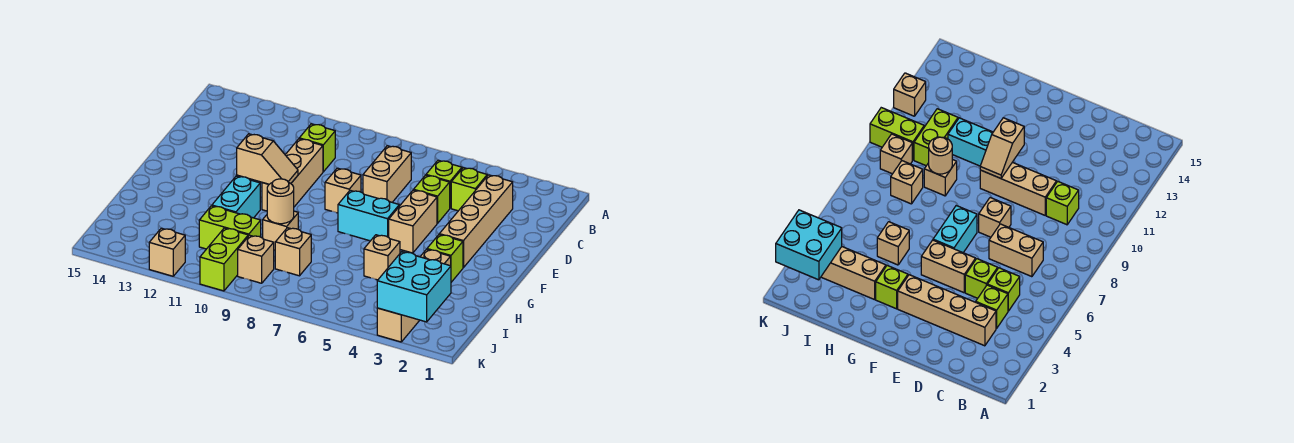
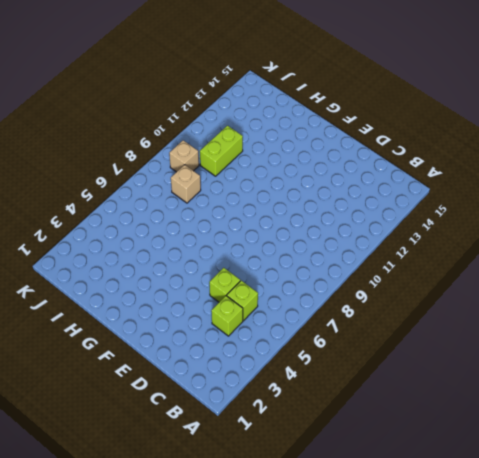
none -> tan 1x4 brick [439,175,513,268]
none -> tan 1x2 brick [363,146,411,202]
none -> lime 1x1 brick [299,124,335,172]

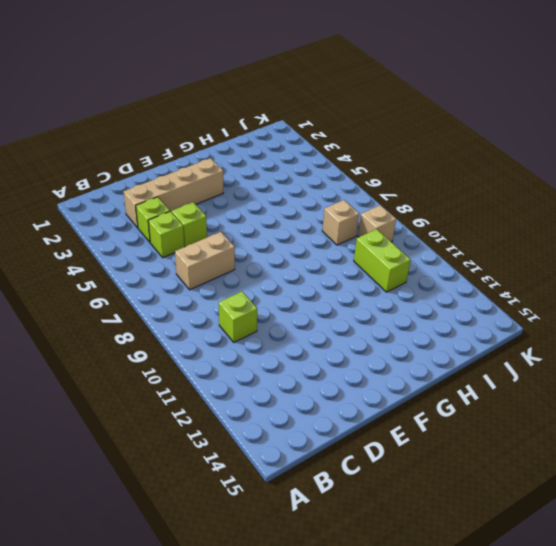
none -> tan 1x3 brick [262,139,323,211]
none -> tan 1x2 brick [389,190,437,253]
none -> tan 1x1 brick [325,168,361,213]

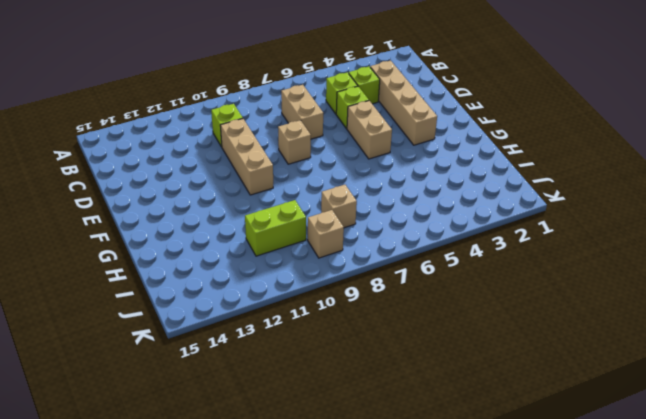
none -> cyan 1x2 brick [338,190,399,241]
none -> lime 1x1 brick [427,235,463,282]
none -> cyan 1x2 brick [212,176,260,218]

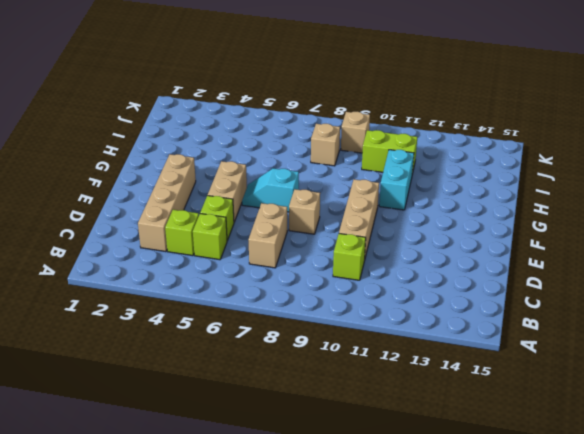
cyan 1x2 slope [242,168,299,212] -> cyan 1x2 brick [338,190,399,241]
none -> lime 1x1 brick [427,235,463,282]
none -> tan 1x4 brick [377,249,451,342]
none -> tan 1x1 brick [364,235,400,280]

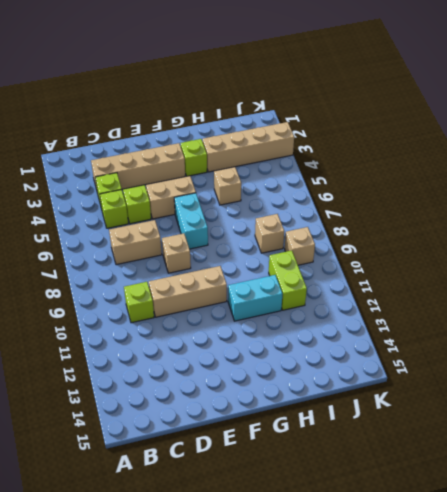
none -> tan 1x1 brick [263,211,298,250]
none -> lime 1x2 brick [200,228,248,291]
none -> tan 1x1 brick [149,228,185,276]

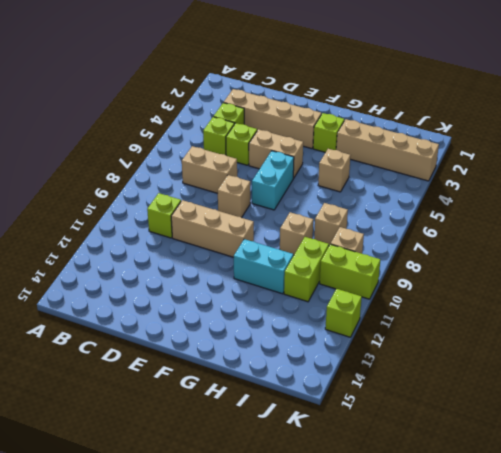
lime 1x1 brick [325,289,362,337] -> tan 1x1 brick [149,228,185,276]
none -> tan 1x2 slope [237,134,298,184]
none -> tan 1x1 round brick [267,179,294,224]
none -> cyan 2x2 brick [377,252,451,322]

